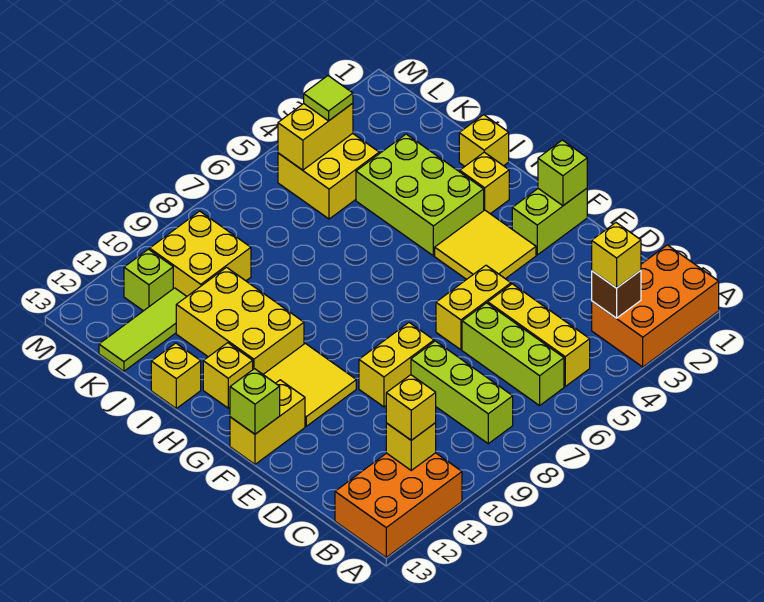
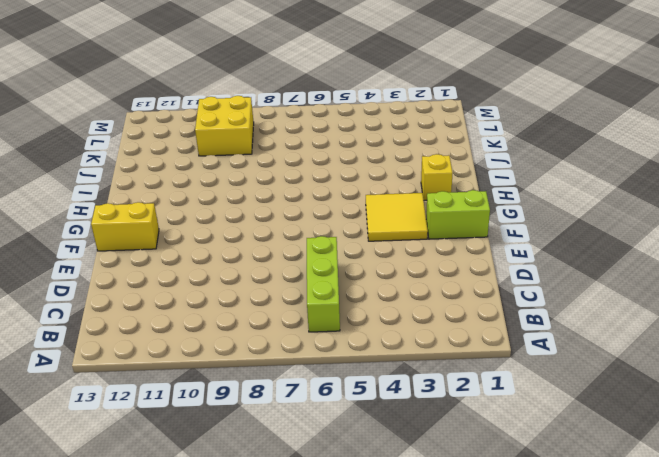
none -> orange 2x3 brick [592,245,719,367]
none -> orange 2x3 brick [335,453,462,557]
none -> yellow 1x3 brick [488,284,590,386]

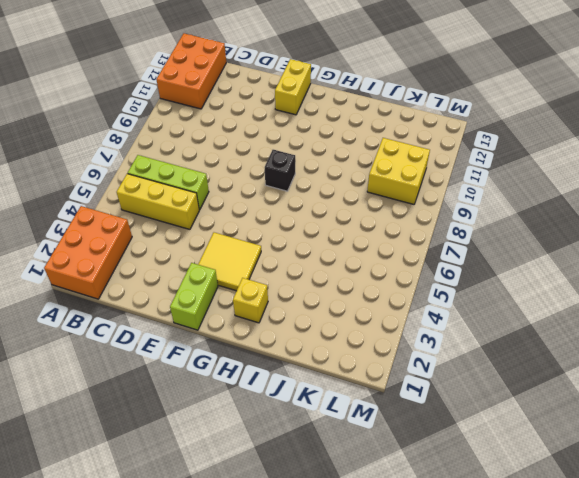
black 1x1 brick [264,150,295,191] -> none
none -> lime 1x3 brick [411,341,513,444]
none -> yellow 1x2 brick [436,265,511,350]
none -> yellow 1x2 brick [359,323,434,407]

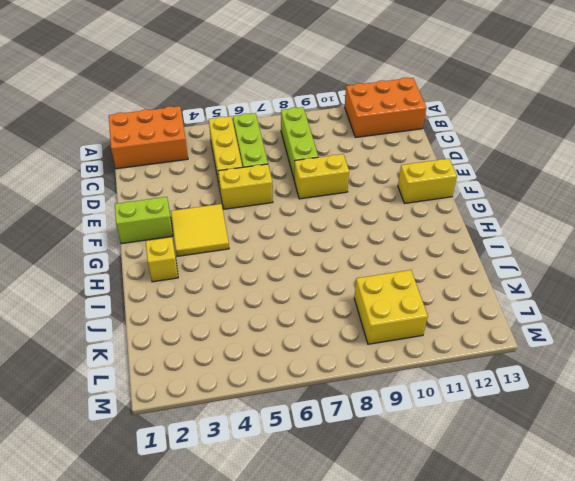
none -> yellow 2x2 tile [263,343,356,426]
none -> lime 2x3 brick [356,134,484,256]
none -> yellow 2x3 brick [176,267,304,374]

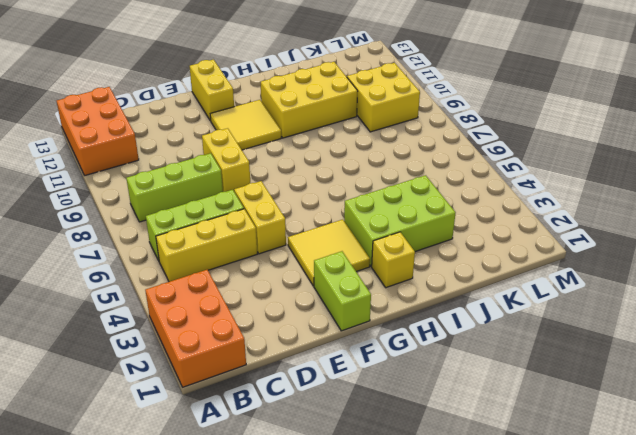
none -> yellow 1x1 brick [203,343,253,408]
none -> yellow 1x1 brick [459,115,509,166]
none -> yellow 1x1 brick [151,343,201,408]

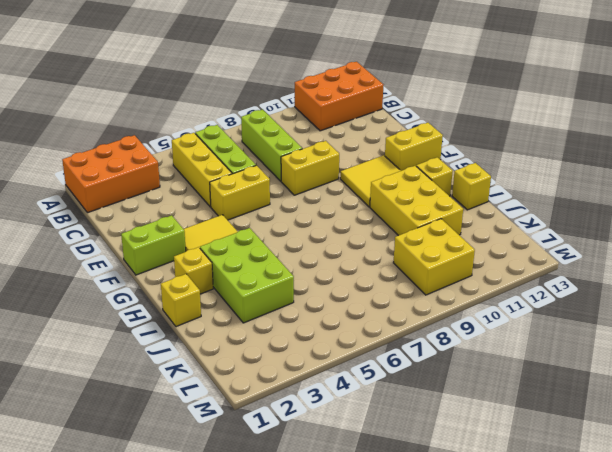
none -> yellow 2x2 brick [278,134,379,219]
none -> lime 1x3 tile [99,288,187,371]
none -> lime 1x1 brick [124,249,173,311]

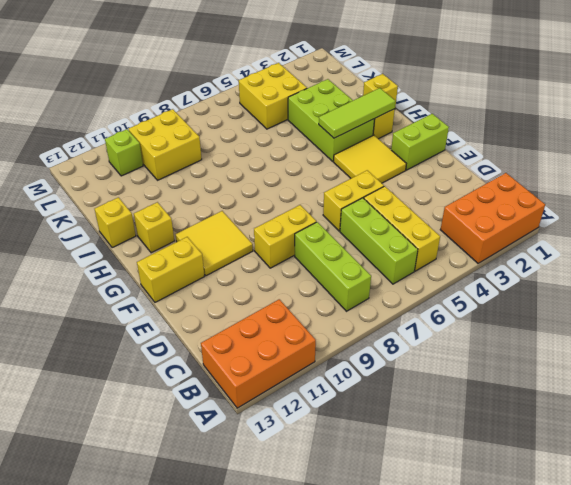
lime 1x3 tile [319,88,396,138] -> lime 1x3 tile moved to [99,288,187,371]
none -> yellow 2x3 brick [176,267,304,374]
none -> brown 1x1 brick [592,270,641,318]
none -> yellow 1x1 brick [386,423,436,470]

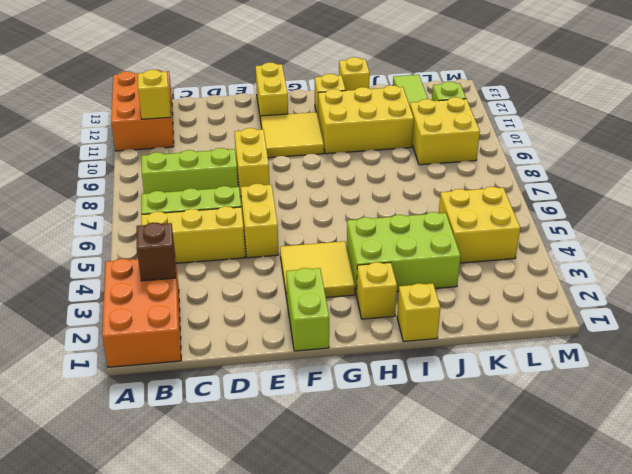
none -> lime 1x1 brick [538,140,587,206]
none -> lime 1x1 brick [230,369,280,434]
none -> yellow 1x2 brick [278,103,353,170]

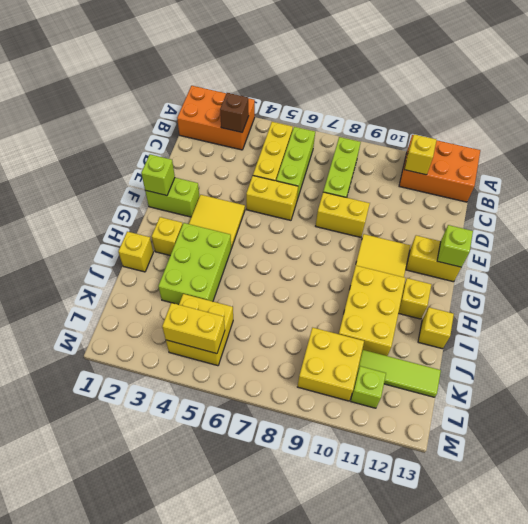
none -> yellow 1x1 brick [592,223,641,288]
none -> yellow 1x1 brick [386,375,436,440]
none -> lime 1x1 tile [304,76,353,121]

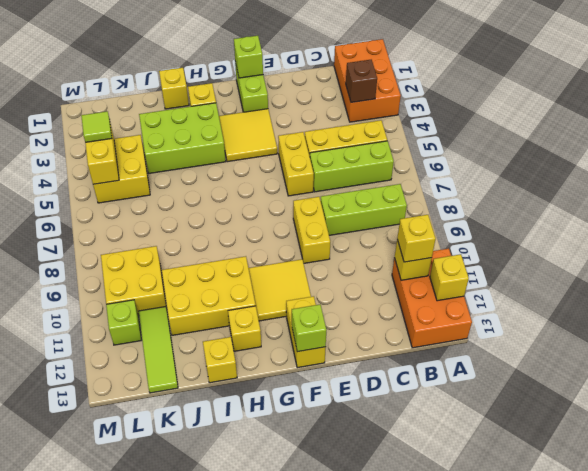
yellow 1x1 brick [430,254,469,301] -> yellow 1x1 brick moved to [592,223,641,288]

